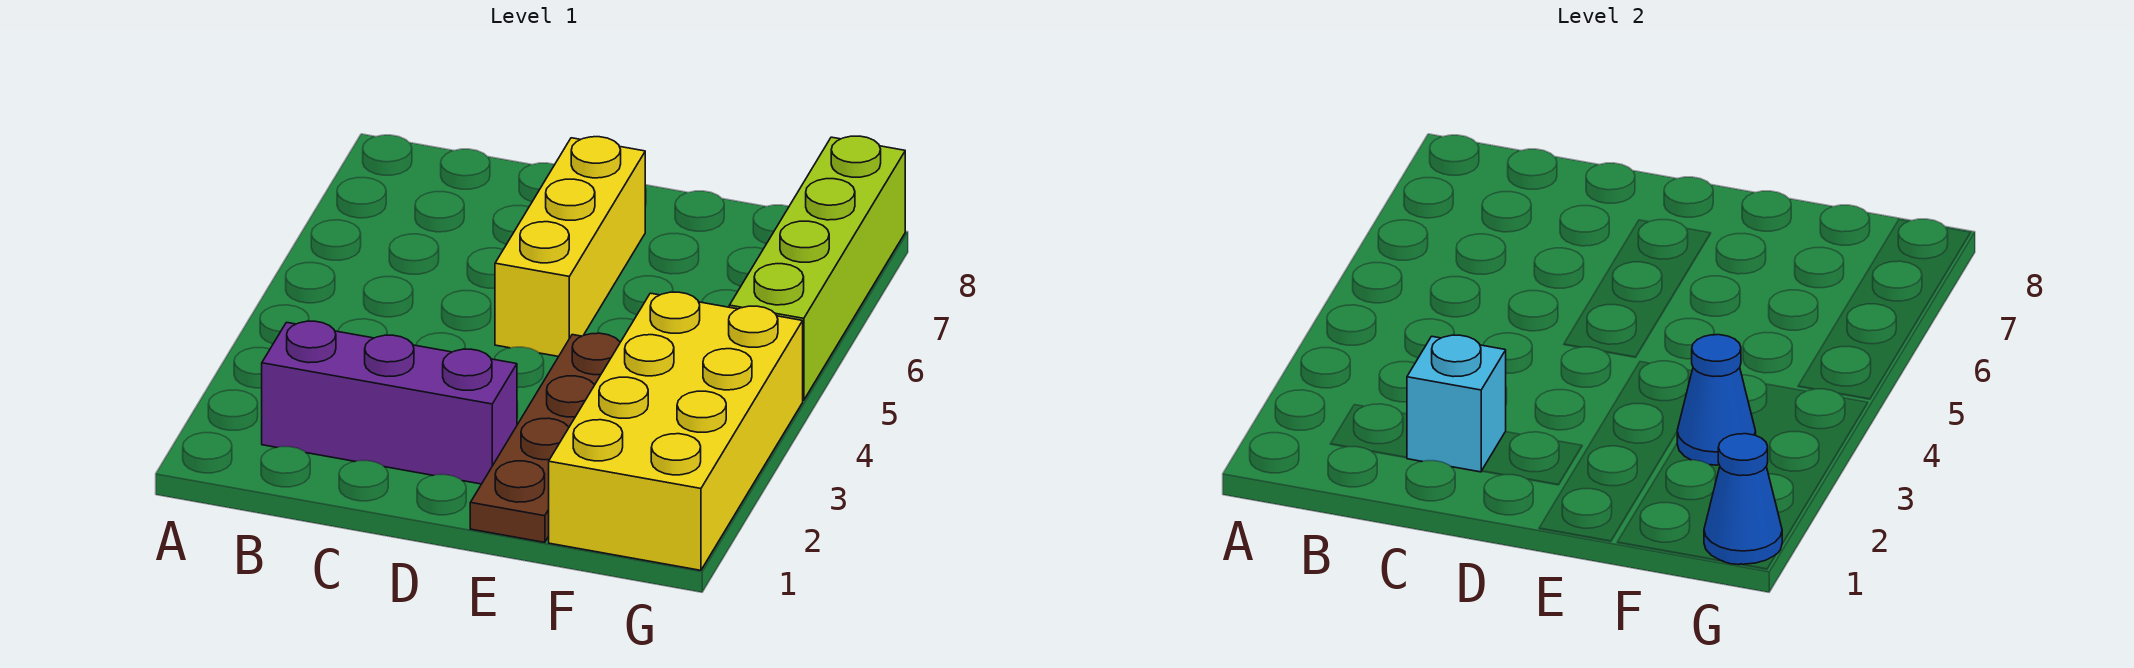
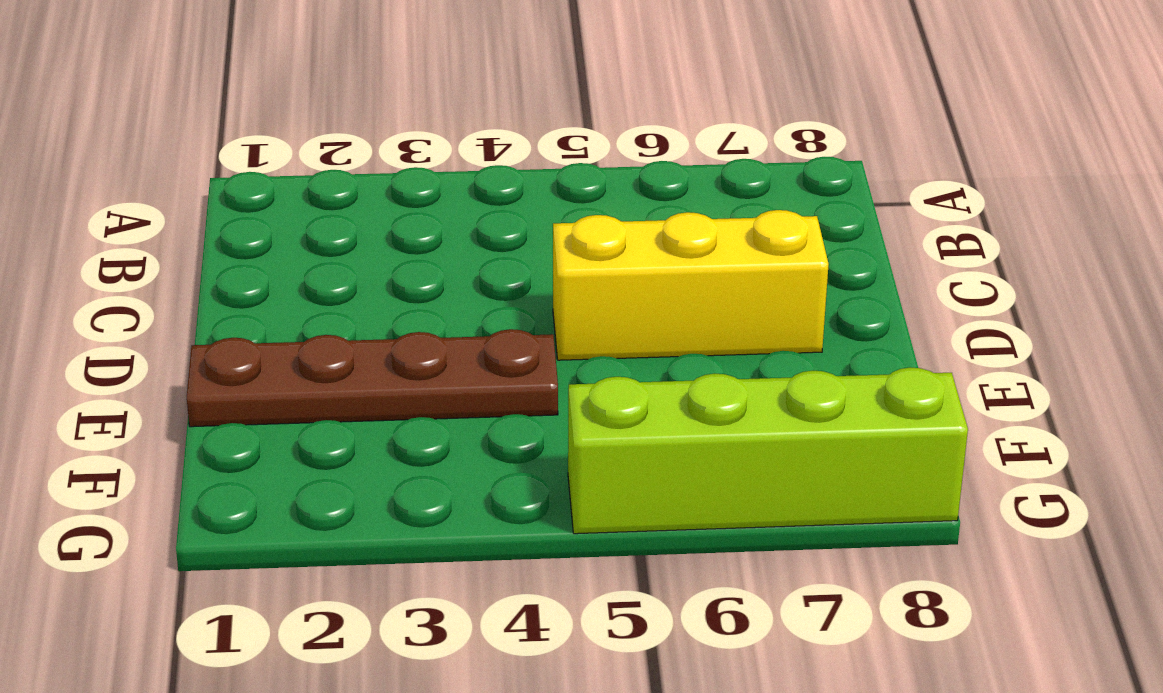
none -> purple 1x3 brick [262,321,517,484]
none -> yellow 2x4 brick [549,292,803,570]

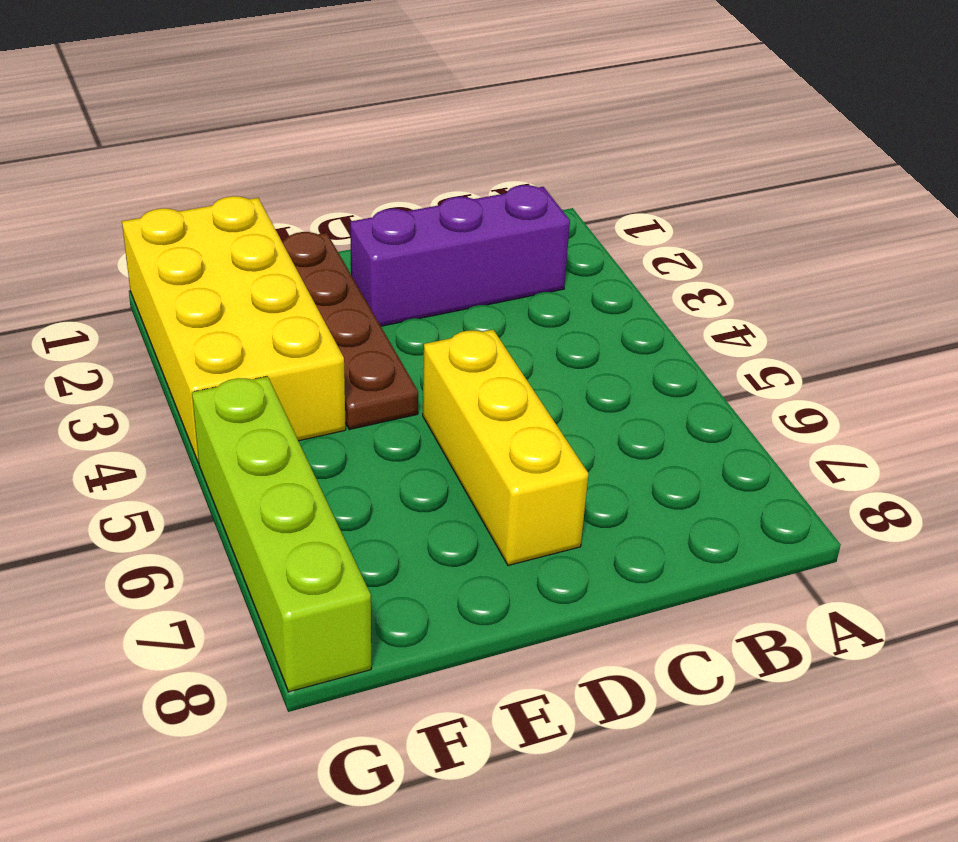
none -> cyan 1x1 brick [1407,335,1506,472]
none -> blue 1x1 cone [1677,335,1756,465]

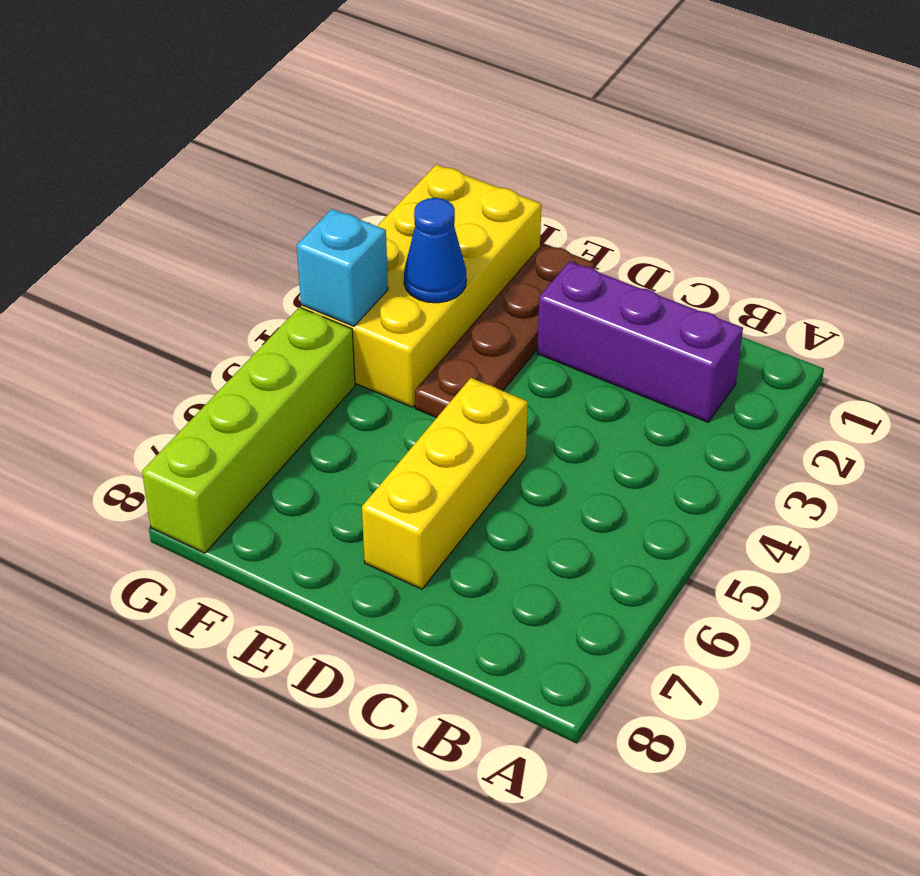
cyan 1x1 brick [297,209,388,326] -> cyan 1x1 brick moved to [1407,335,1506,472]
none -> blue 1x1 cone [1704,434,1782,565]

